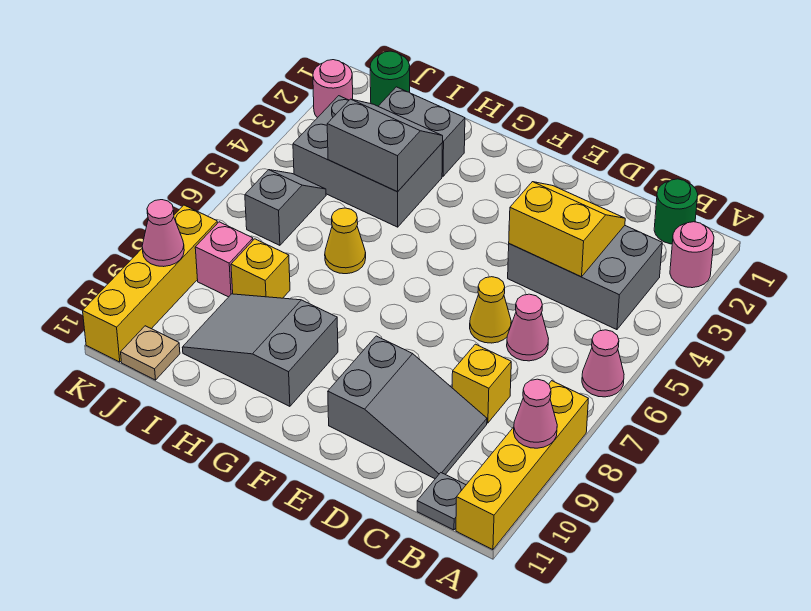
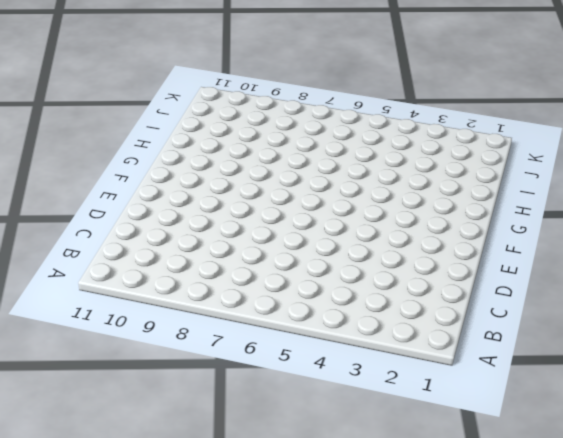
none -> pink 1x1 round brick [670,222,714,288]
none -> pink 1x1 cone [582,330,624,397]
none -> yellow 1x4 brick [456,381,588,550]

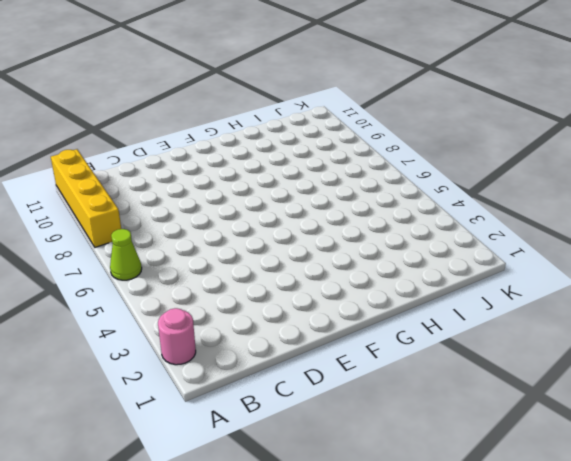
lime 1x1 cone [110,229,142,280] -> pink 1x1 cone [582,330,624,397]
none -> green 1x1 round brick [654,179,698,244]
none -> grey 2x3 brick [508,226,662,330]
none -> grey 1x1 plate [417,473,466,530]

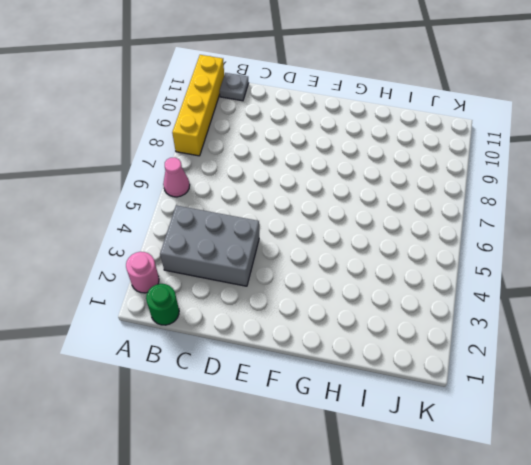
none -> pink 1x1 cone [507,294,548,361]
none -> yellow 1x1 brick [452,344,511,423]
none -> grey 2x3 slope [328,336,487,479]

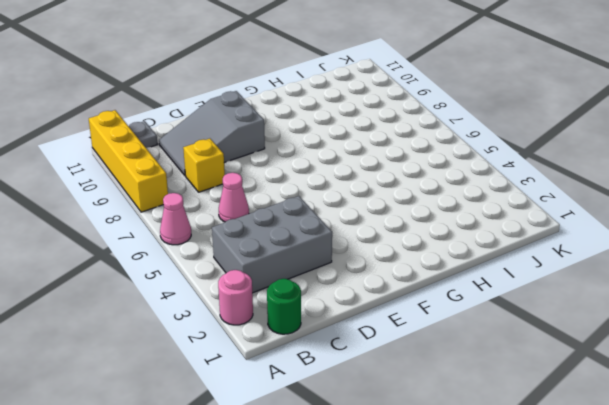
none -> yellow 1x1 cone [470,277,511,343]
none -> grey 2x3 slope [182,294,338,406]
none -> grey 1x2 brick [378,87,465,176]

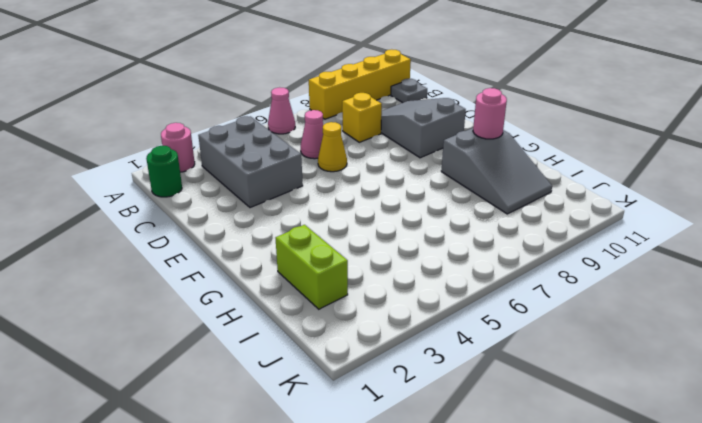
pink 1x1 round brick [473,88,507,139] -> pink 1x1 round brick moved to [313,60,353,118]
lime 1x2 brick [276,225,348,309] -> grey 1x2 brick [378,87,465,176]
none -> grey 2x3 brick [293,96,442,227]
none -> yellow 1x1 cone [325,208,366,274]
none -> yellow 1x1 brick [231,239,290,298]

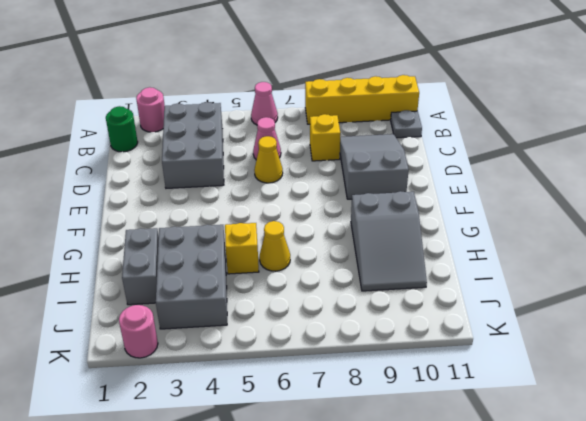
yellow 1x1 brick [225,223,259,274] -> yellow 1x1 brick moved to [231,239,290,298]
none -> green 1x1 round brick [370,51,410,106]
none -> grey 1x2 slope [245,170,326,245]
none -> pink 1x1 brick [195,222,253,297]

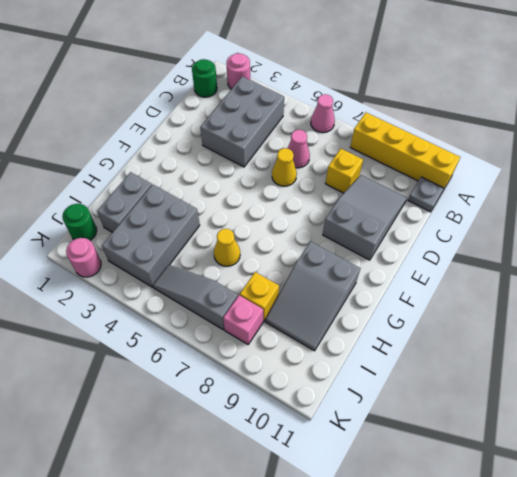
grey 1x3 slope [153,265,238,330] -> grey 1x2 slope [245,170,326,245]
none -> tan 1x1 plate [121,326,180,380]
none -> yellow 1x4 brick [83,205,217,362]
none -> pink 1x1 cone [514,379,557,448]

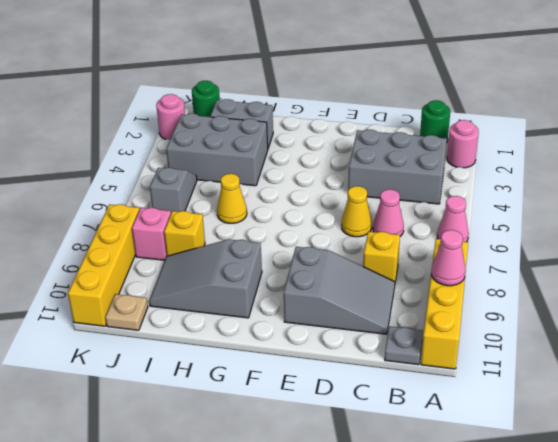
none -> yellow 2x2 slope [509,182,625,277]
none -> grey 2x2 slope [327,99,443,192]
none -> pink 1x1 cone [142,200,184,267]

